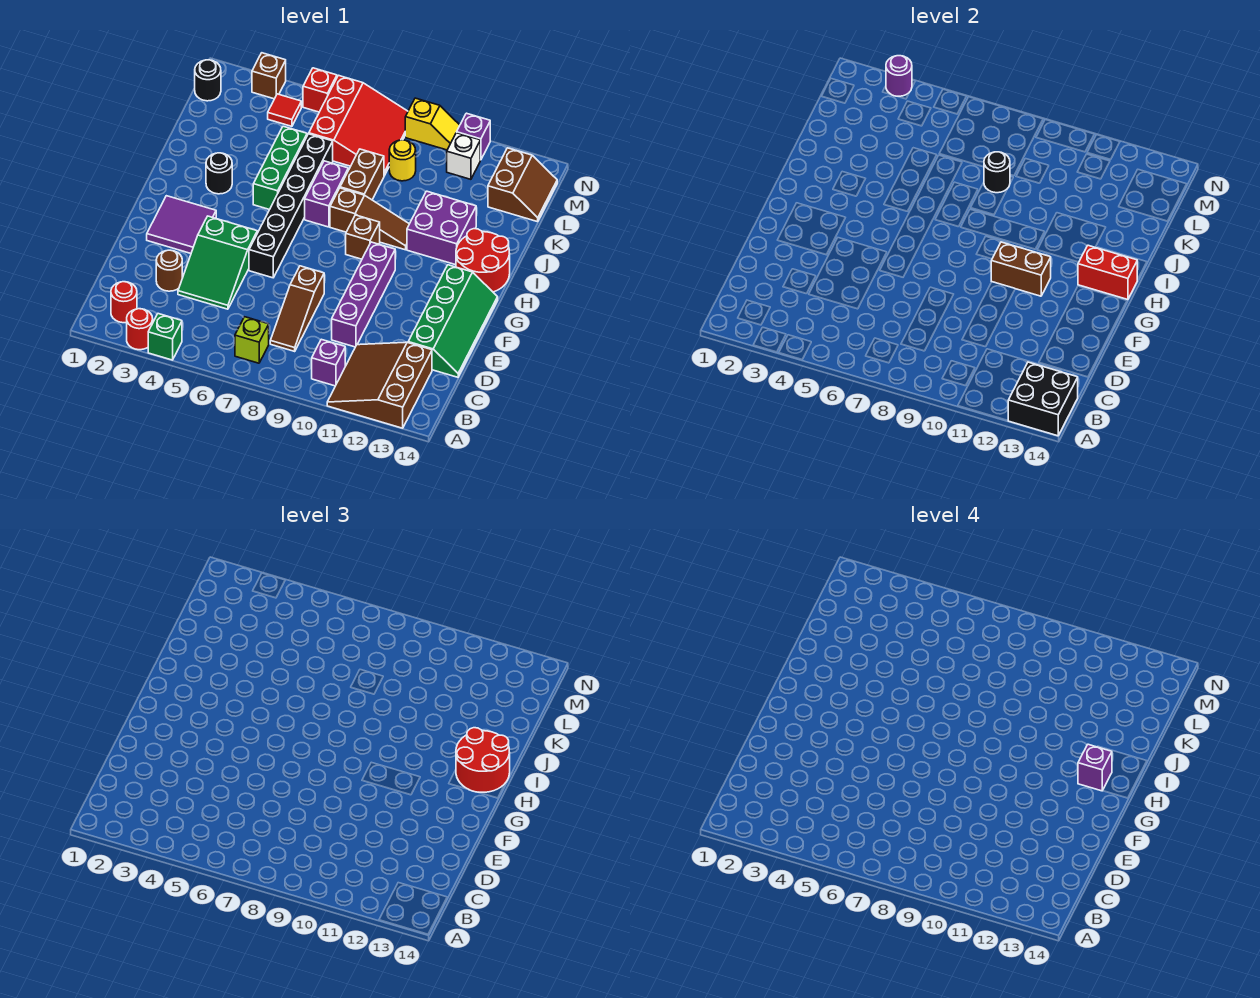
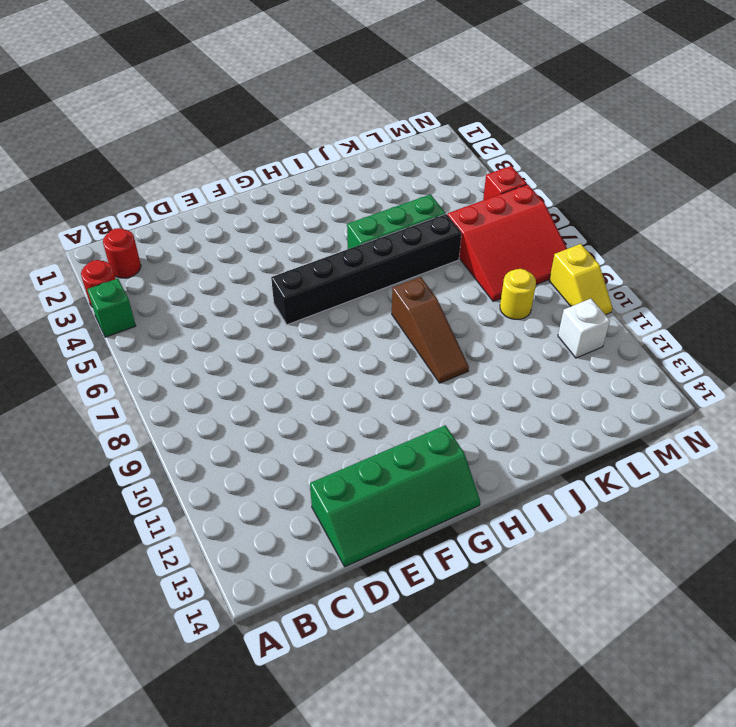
none -> brown 3x3 slope [327,342,432,428]
none -> lime 1x1 brick [235,317,269,363]
none -> purple 1x1 brick [312,339,345,386]
none -> brown 1x3 slope [270,266,324,351]

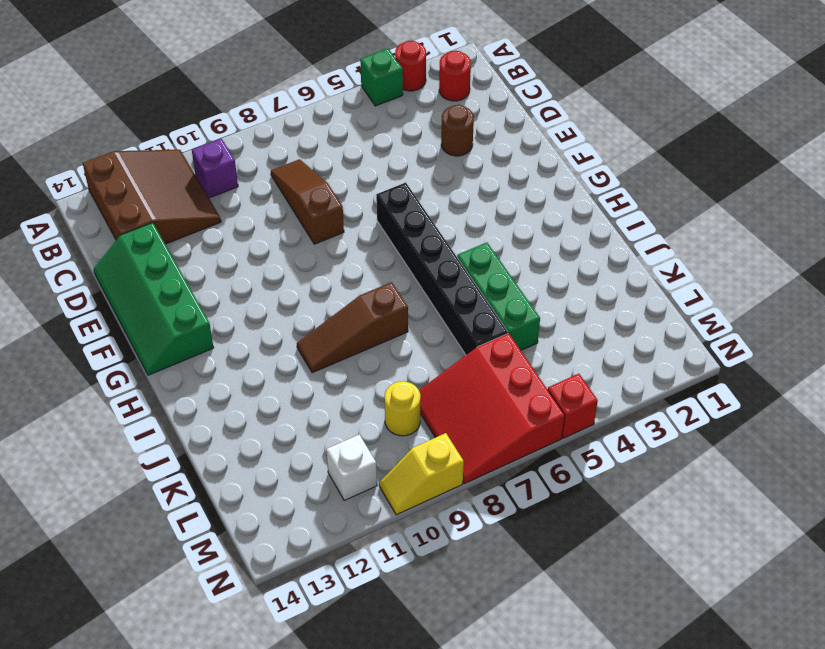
none -> lime 1x1 brick [235,317,269,363]
none -> green 2x3 slope [178,216,257,309]
none -> purple 1x4 brick [332,242,395,347]
none -> purple 2x2 tile [147,196,216,253]

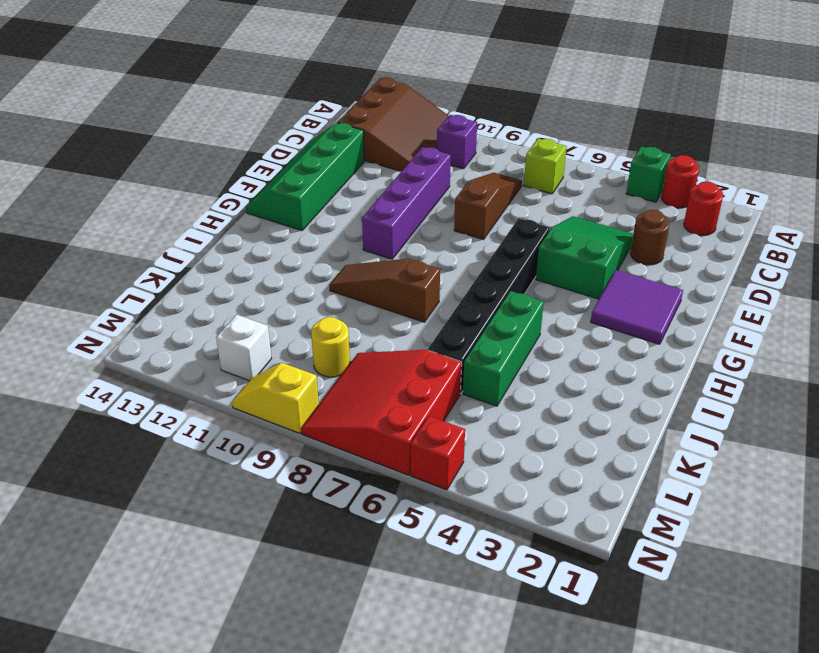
none -> brown 1x1 brick [346,215,380,259]
none -> red 2x2 round brick [456,229,510,292]
none -> black 1x1 round brick [206,153,232,194]
none -> purple 1x2 brick [305,161,348,227]

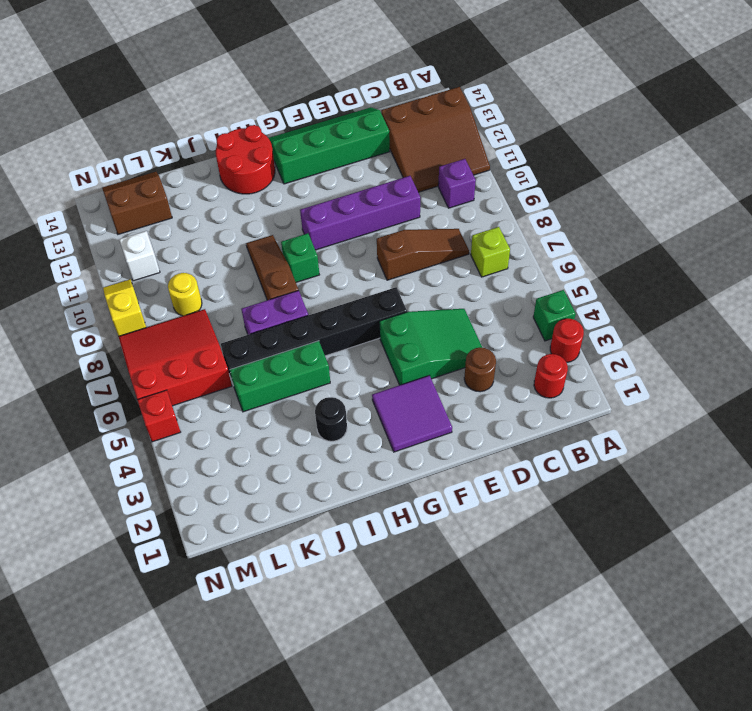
green 1x1 brick [281,233,319,282] -> brown 1x1 brick [346,215,380,259]
none -> purple 2x2 brick [407,191,476,265]
none -> brown 1x2 brick [340,149,384,200]
none -> black 1x1 round brick [195,60,221,101]
none -> red 1x1 tile [268,94,301,126]

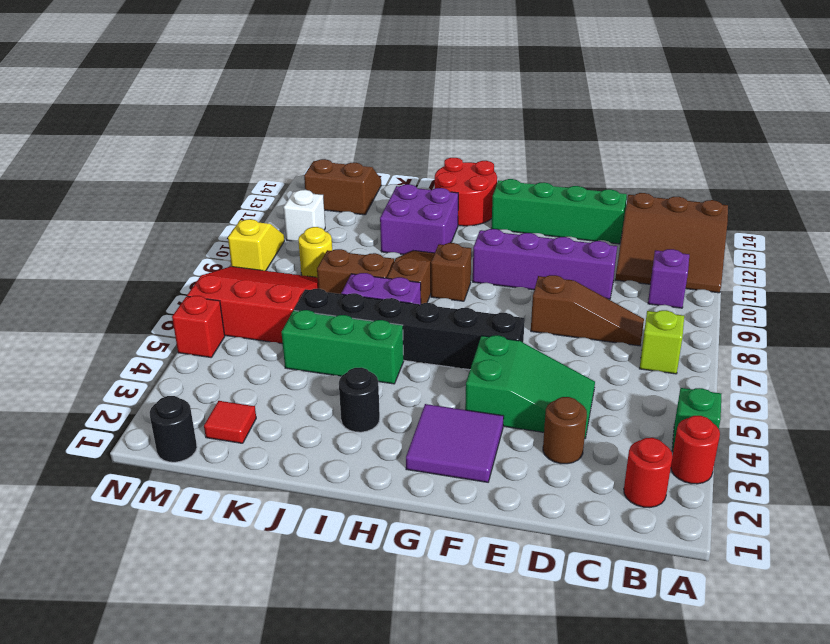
red 1x1 tile [204,401,256,443] -> red 1x1 tile moved to [268,94,301,126]
none -> brown 1x1 brick [252,53,286,99]
none -> purple 1x1 brick [457,113,490,160]
none -> black 2x2 brick [1008,362,1078,436]
none -> brown 1x2 brick [991,242,1051,296]

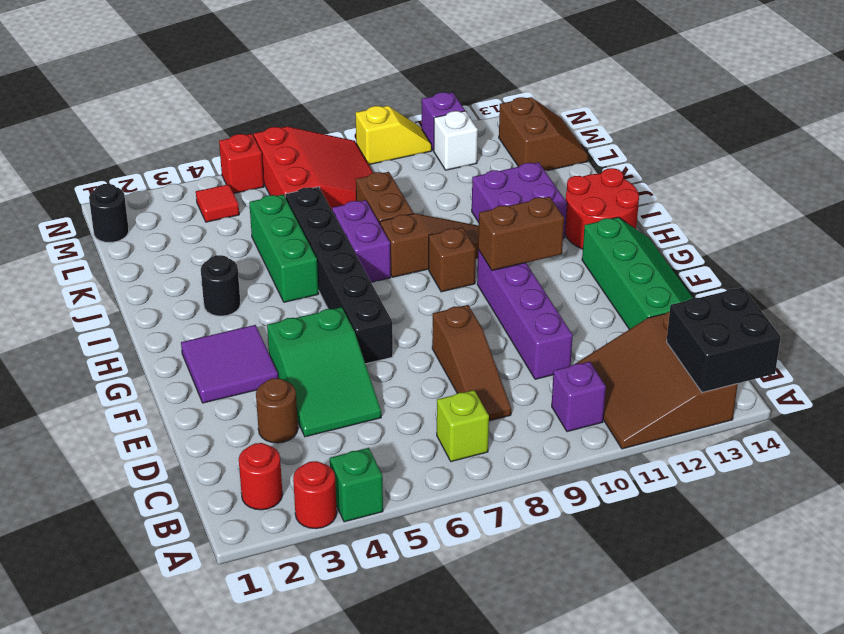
none -> yellow 1x1 round brick [389,140,416,181]
none -> brown 1x1 brick [252,53,286,99]
none -> red 1x2 brick [1078,245,1137,300]
none -> black 1x1 round brick [984,152,1010,193]

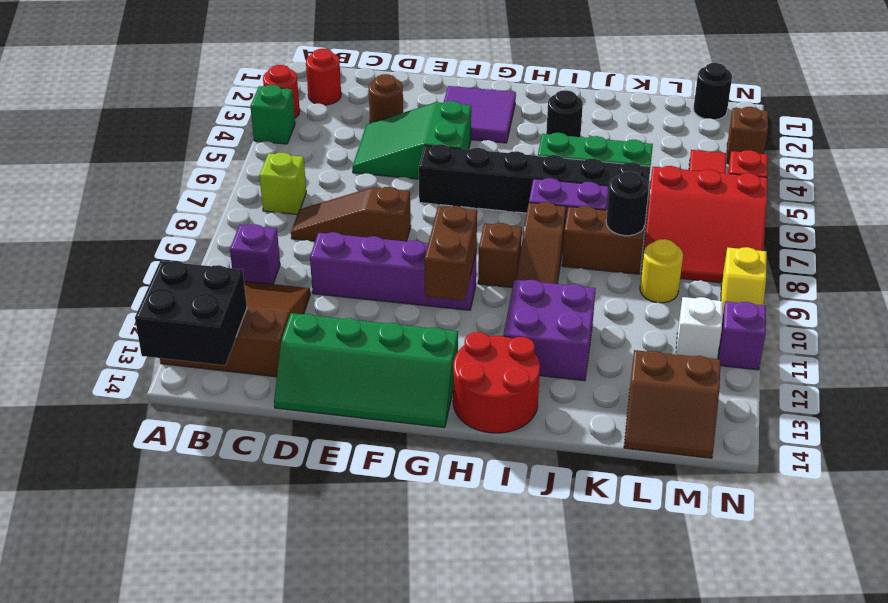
none -> red 1x2 brick [1078,245,1137,300]
none -> purple 1x1 round brick [886,56,912,96]
none -> red 2x2 round brick [456,728,510,792]
none -> purple 1x1 brick [1078,744,1112,791]

